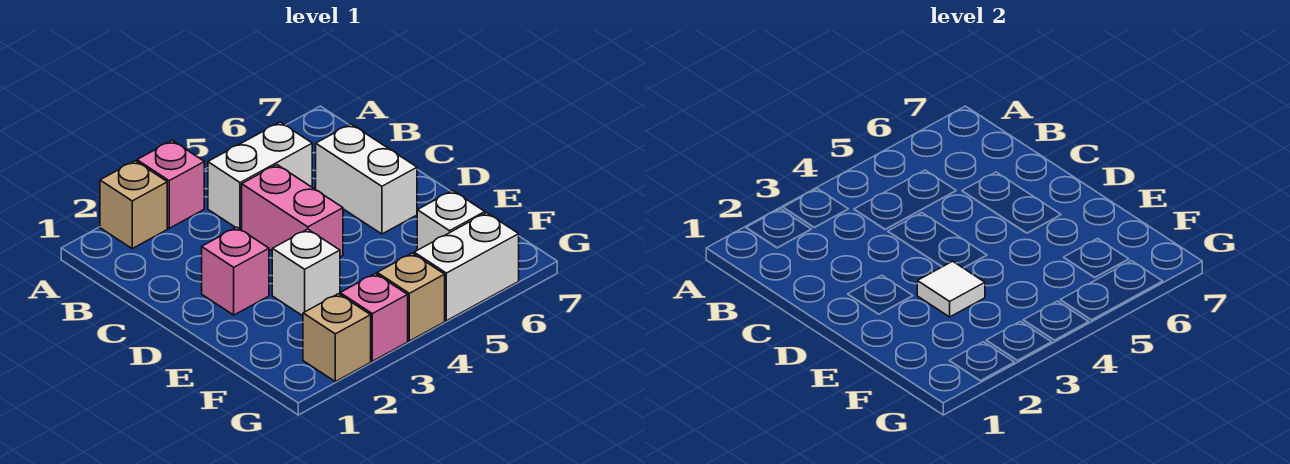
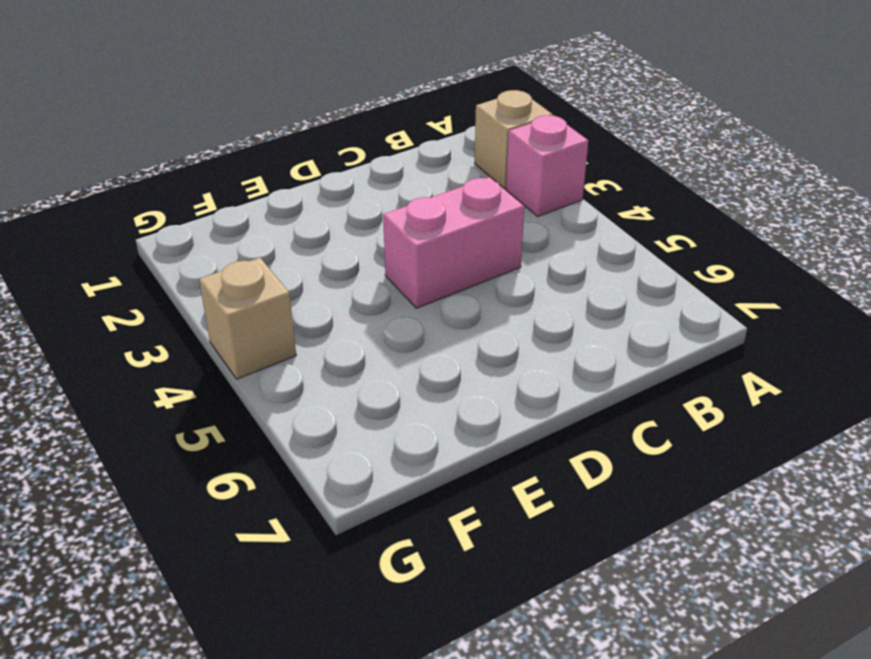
none -> white 1x2 brick [208,122,312,230]
none -> white 1x2 brick [316,124,417,234]
none -> pink 1x1 brick [202,227,269,315]

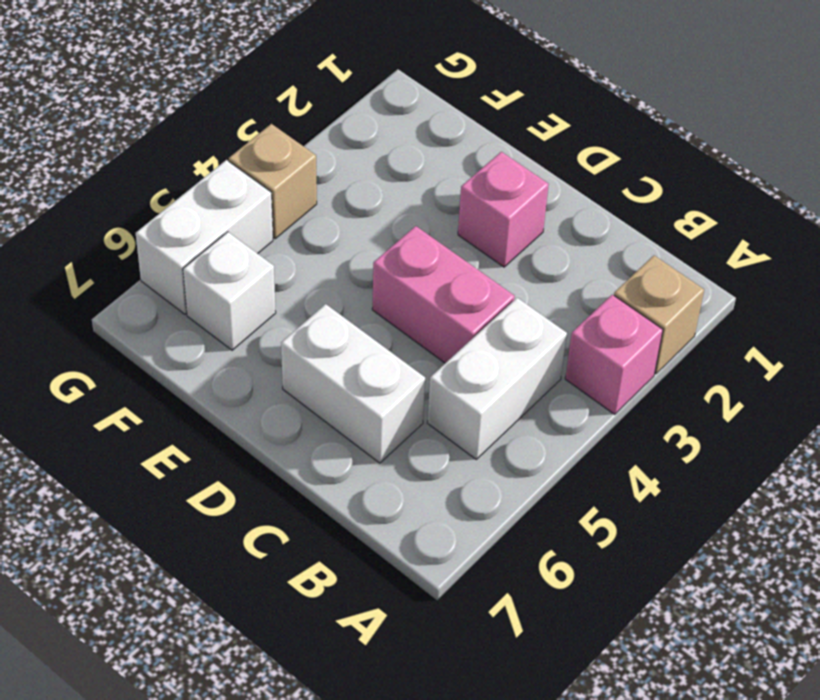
none -> white 1x1 brick [272,229,340,316]
none -> tan 1x1 brick [303,294,371,382]
none -> pink 1x1 brick [340,274,408,361]

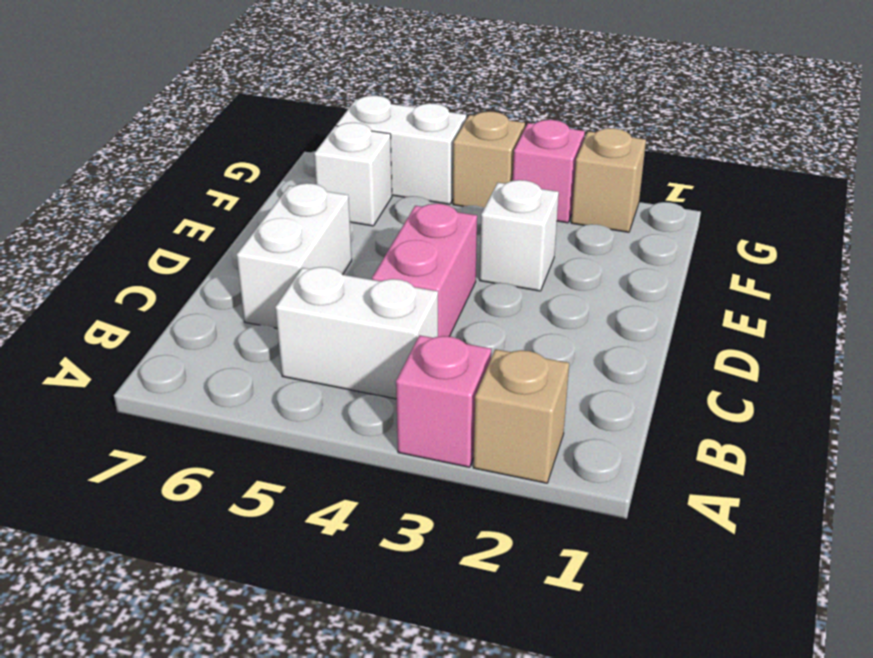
none -> pink 1x1 brick [202,227,269,315]
none -> white 1x1 tile [917,261,985,317]

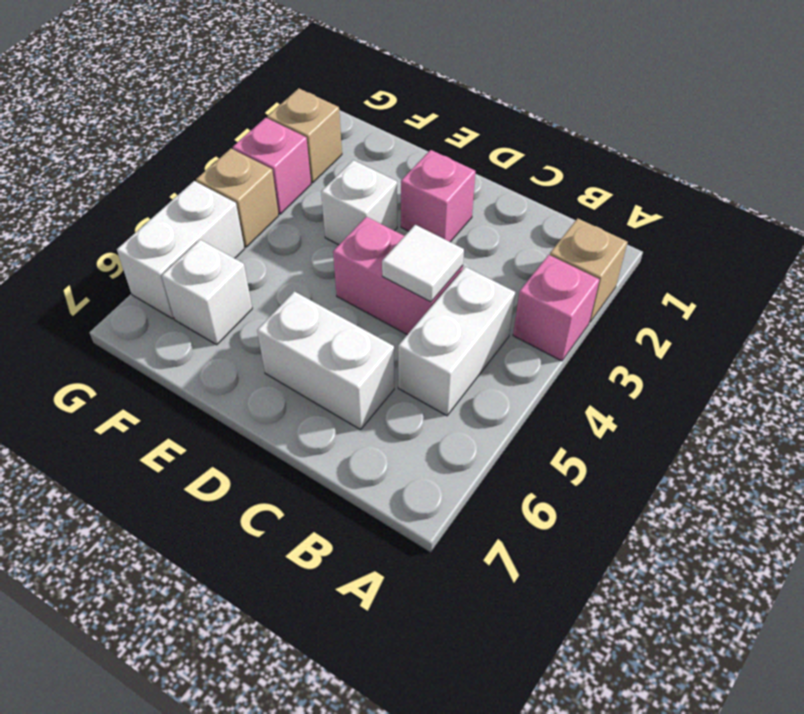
white 1x1 tile [382,225,464,302] -> white 1x1 tile moved to [917,261,985,317]

